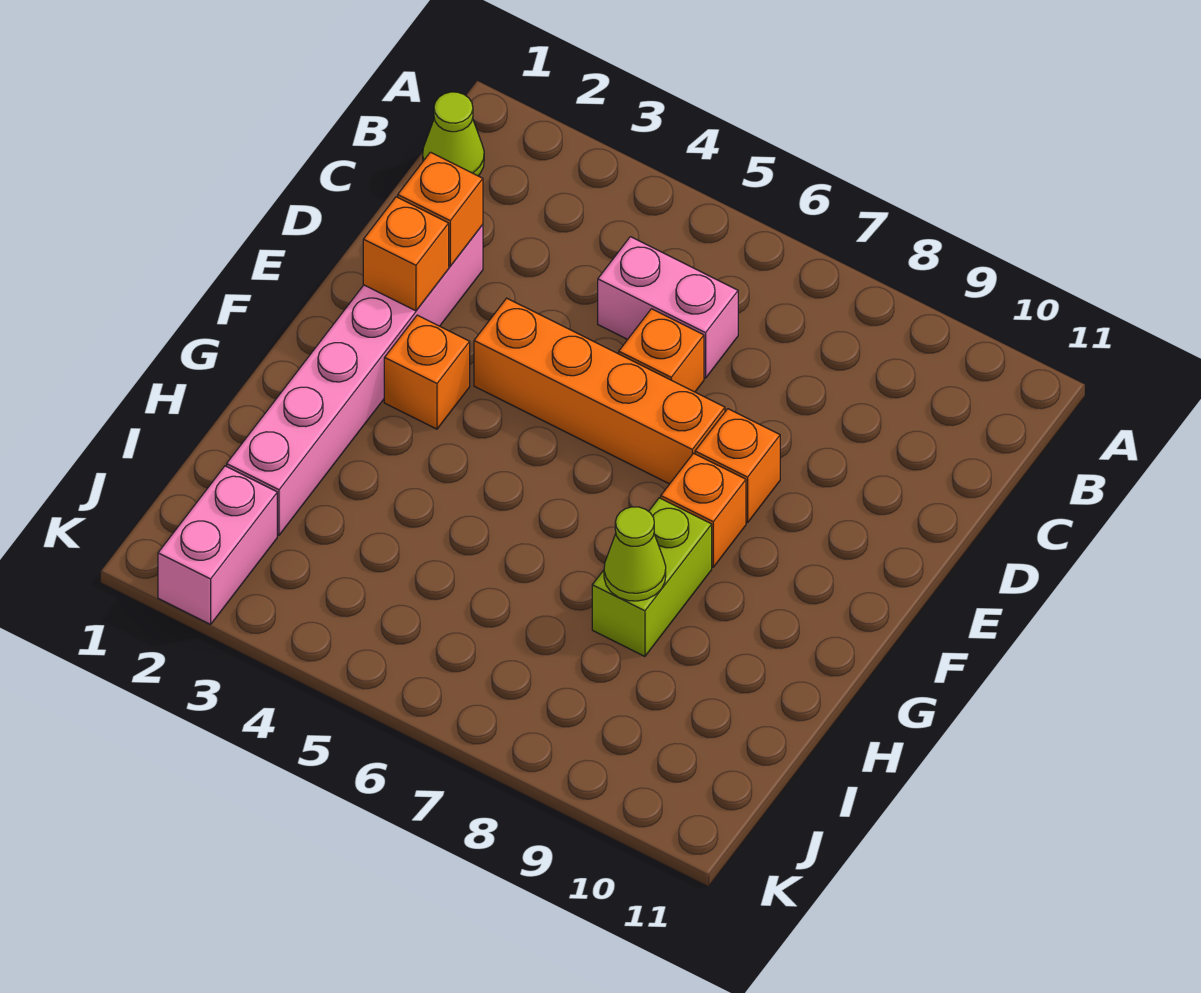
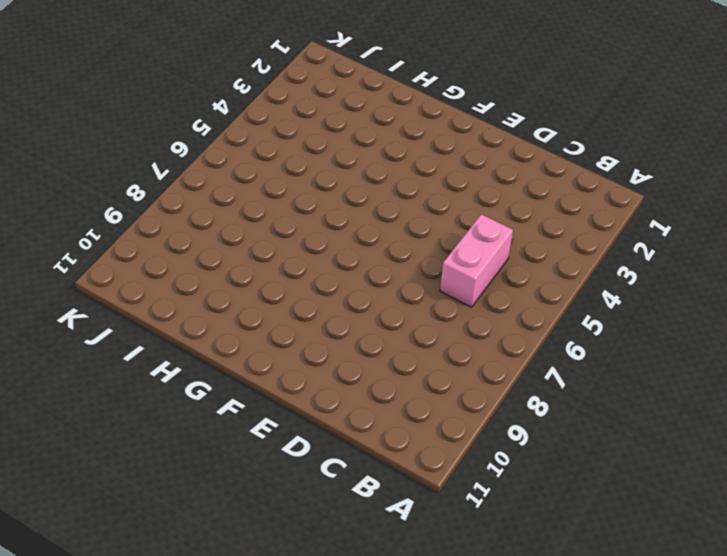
none -> lime 1x1 cone [423,92,484,176]
none -> pink 1x6 brick [227,225,483,535]
none -> orange 1x1 brick [619,309,704,392]

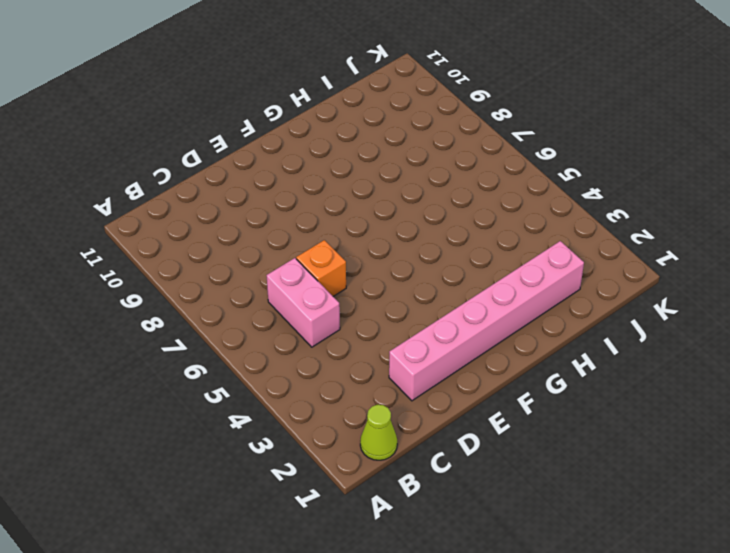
none -> orange 1x4 brick [474,298,725,484]
none -> orange 1x1 brick [695,409,780,523]
none -> orange 1x1 brick [384,315,470,429]

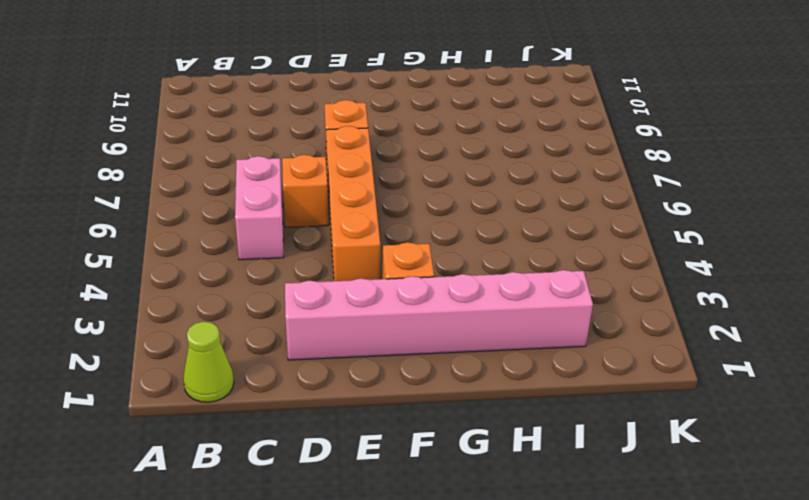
none -> orange 1x1 brick [661,453,746,567]
none -> lime 1x2 brick [592,498,712,656]
none -> pink 1x2 brick [158,466,277,624]

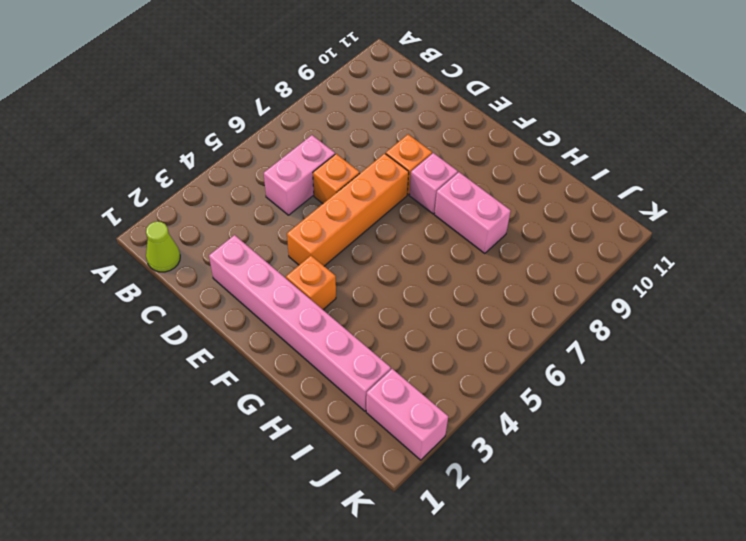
pink 1x1 brick [409,153,458,214] -> orange 1x1 brick [661,453,746,567]
pink 1x2 brick [434,172,511,254] -> lime 1x2 brick [592,498,712,656]
none -> orange 1x1 brick [398,152,483,266]
none -> orange 1x1 brick [363,197,449,311]
none -> lime 1x1 cone [604,507,666,601]

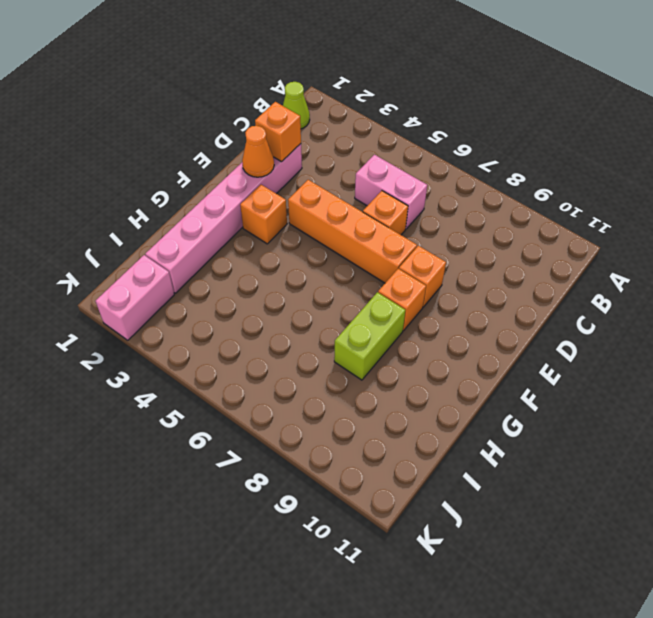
orange 1x1 cone [242,126,274,177] -> orange 1x1 brick [363,197,449,311]
none -> lime 1x1 cone [604,507,666,601]

